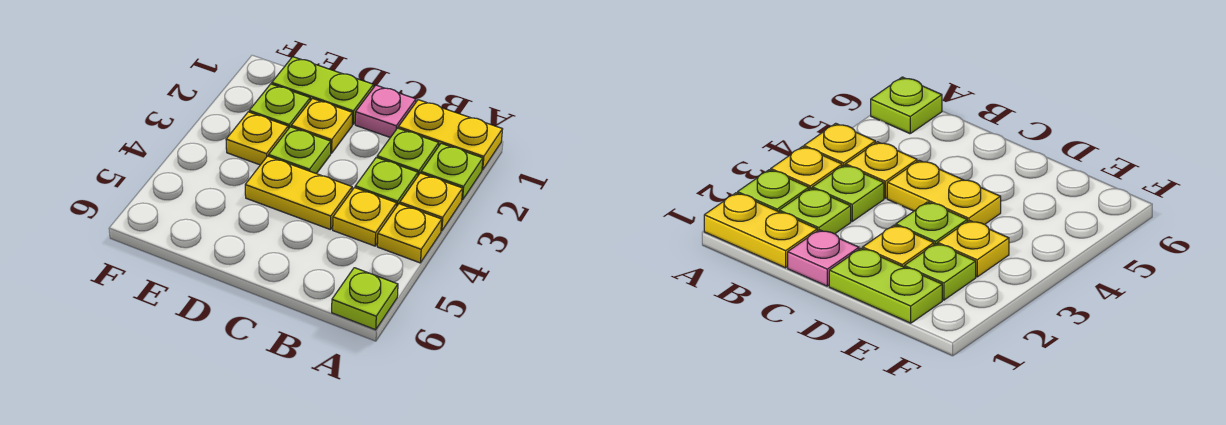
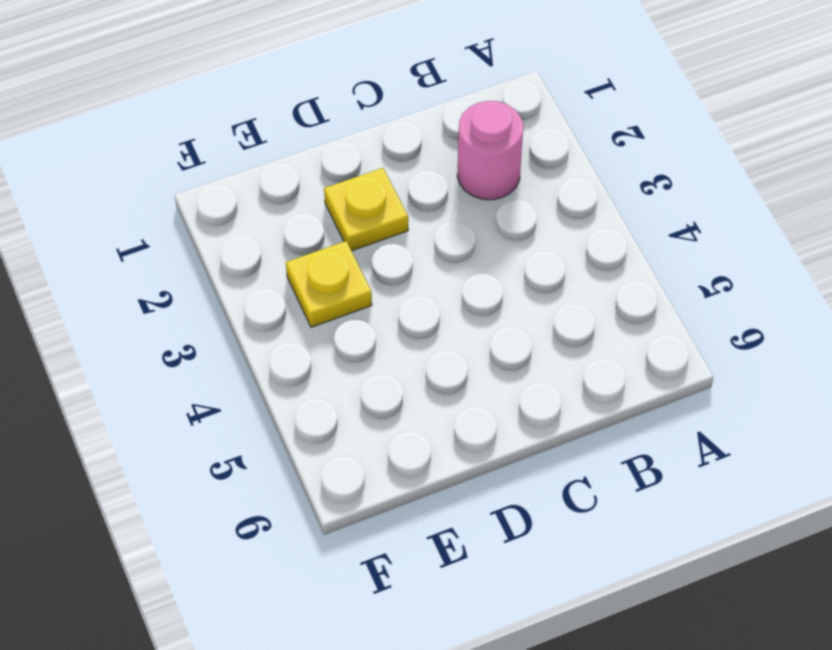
pink 1x1 round brick [457,101,523,200] -> lime 1x1 plate [377,128,439,175]
none -> yellow 1x2 plate [398,100,503,170]
none -> lime 1x1 plate [421,143,483,200]
none -> yellow 1x1 plate [400,173,463,231]

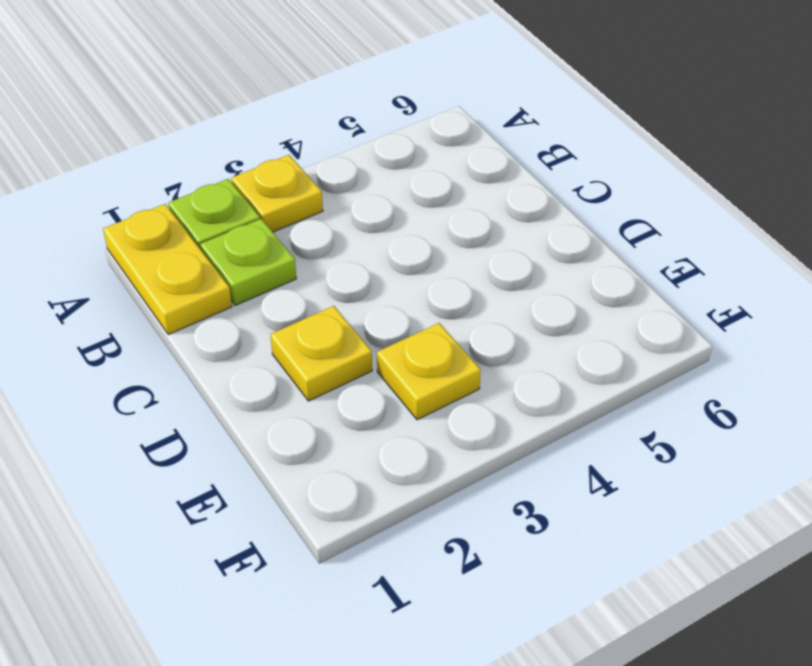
none -> yellow 1x1 plate [377,204,442,263]
none -> lime 1x1 plate [332,268,398,330]
none -> lime 1x1 plate [355,157,418,207]

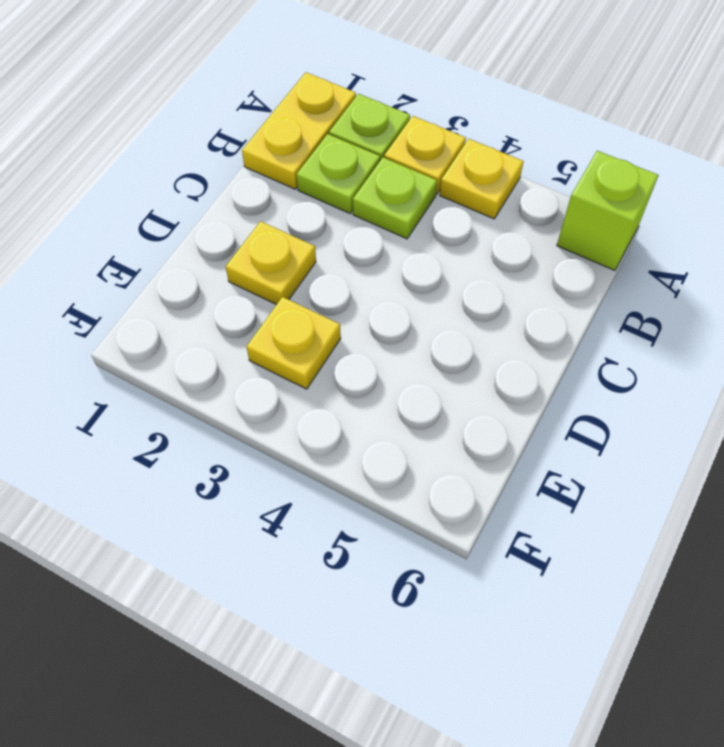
lime 1x1 brick [557,151,658,270] -> lime 1x1 plate [332,268,398,330]
none -> yellow 1x1 plate [333,188,397,246]
none -> pink 1x1 plate [355,85,416,138]
none -> yellow 1x2 plate [245,156,352,230]

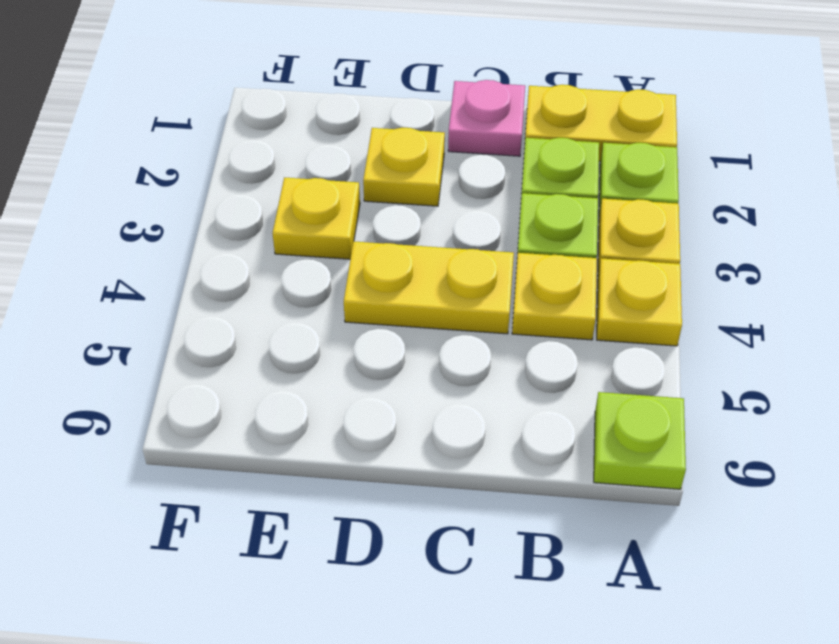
none -> lime 1x2 plate [272,57,374,124]
none -> lime 1x1 plate [269,127,331,174]
none -> lime 1x1 plate [249,84,310,129]

